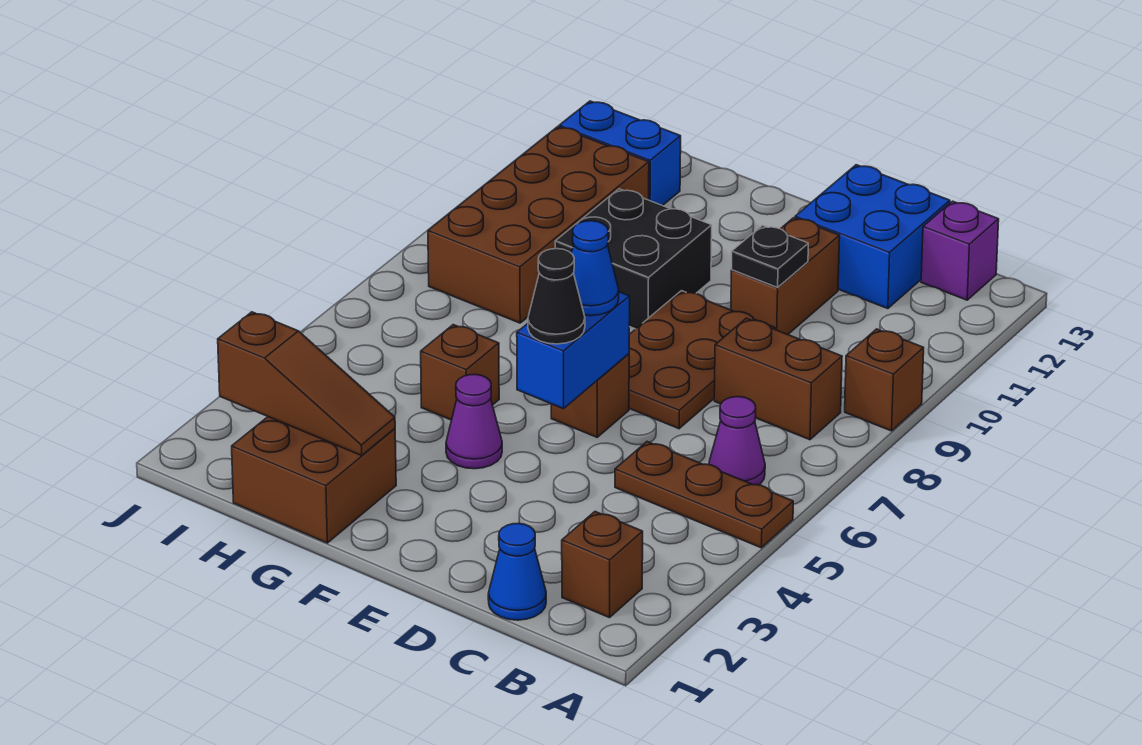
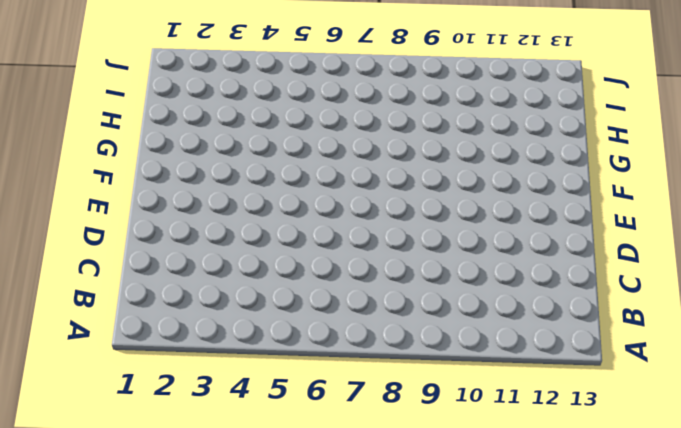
none -> brown 1x3 plate [615,442,793,548]
none -> brown 1x1 brick [845,329,924,431]
none -> brown 1x1 brick [562,512,643,618]

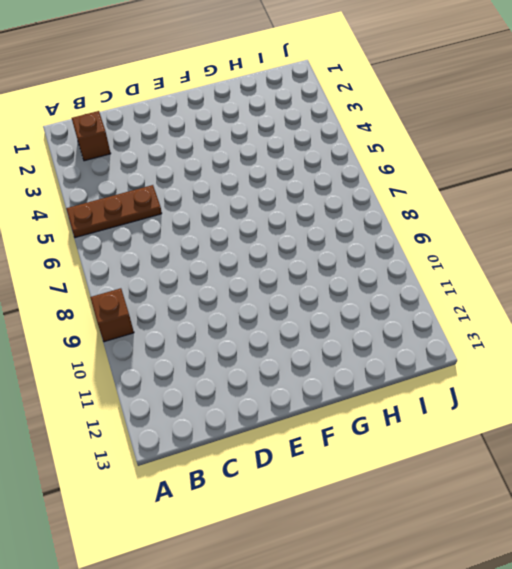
none -> purple 1x1 cone [709,397,765,485]
none -> brown 1x2 brick [714,318,842,440]
none -> purple 1x1 brick [921,201,999,300]

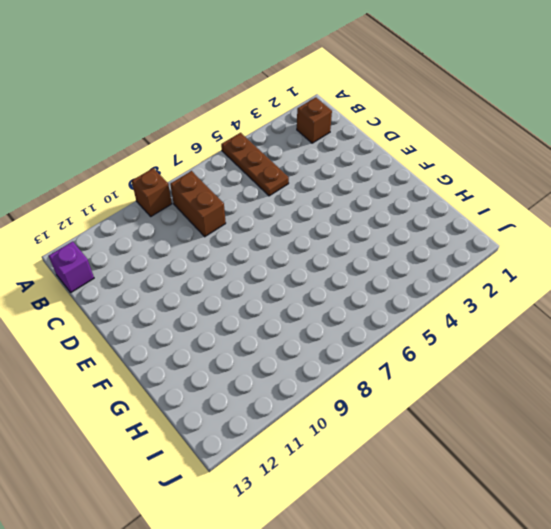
none -> purple 1x1 cone [709,397,765,485]
none -> blue 1x1 cone [488,523,546,620]
none -> blue 2x2 brick [795,165,950,309]

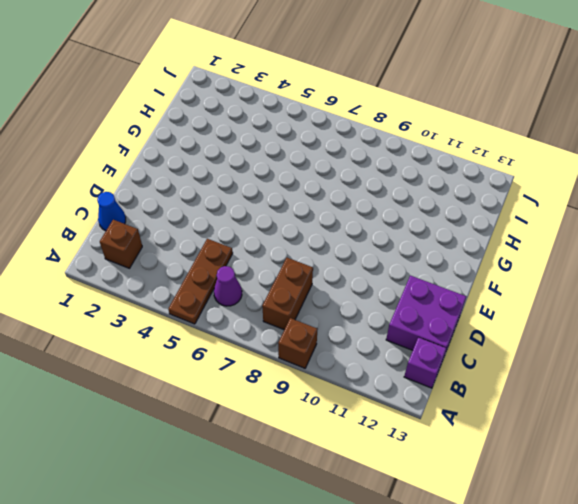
purple 2x2 brick [386,275,466,353] -> blue 2x2 brick [795,165,950,309]
none -> brown 2x3 plate [629,291,775,429]
none -> brown 1x2 brick [731,218,840,334]
none -> brown 1x1 brick [551,354,629,437]

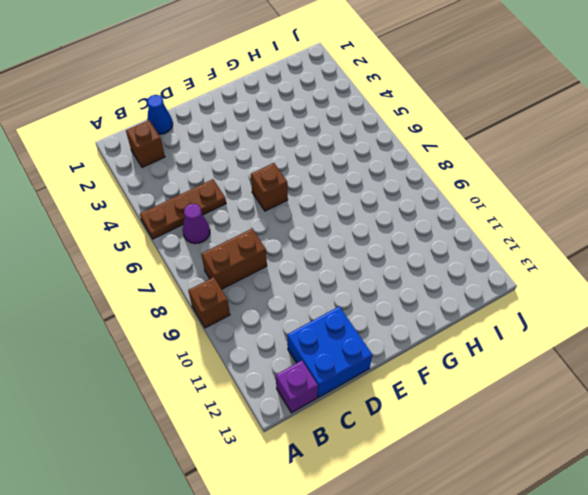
none -> brown 2x3 plate [629,291,775,429]
none -> brown 1x2 brick [731,218,840,334]
none -> purple 1x1 cone [446,374,502,469]

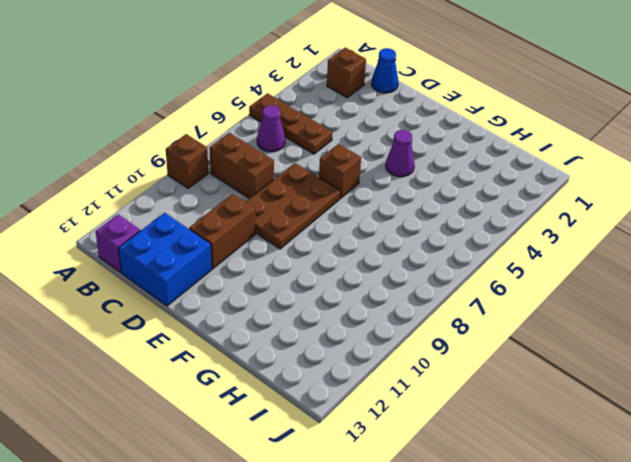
none -> black 2x2 brick [555,189,712,329]
none -> brown 2x2 brick [232,417,396,543]
none -> brown 1x1 brick [421,325,499,420]

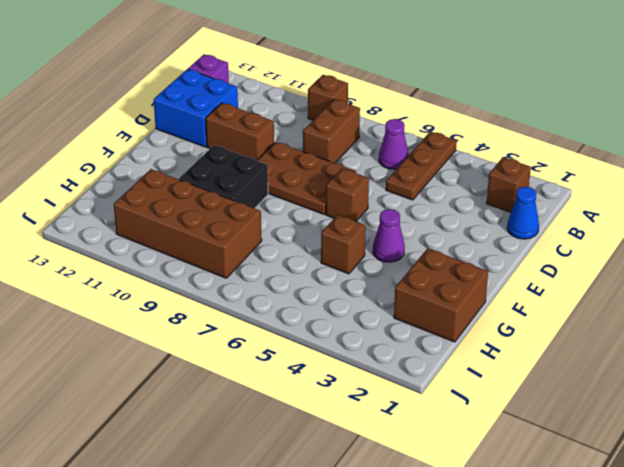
none -> blue 1x2 brick [559,101,681,206]
none -> black 1x1 plate [732,225,808,287]
none -> blue 1x2 brick [517,292,630,409]

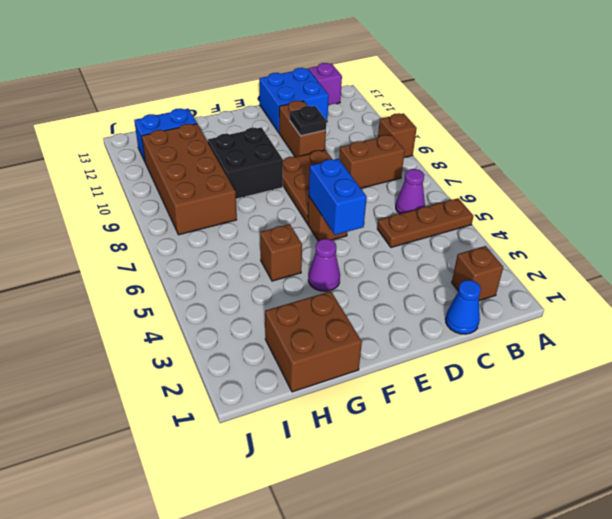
none -> brown 1x3 slope [218,312,395,456]
none -> black 1x1 cone [528,249,585,344]
none -> blue 1x1 cone [571,221,619,316]

